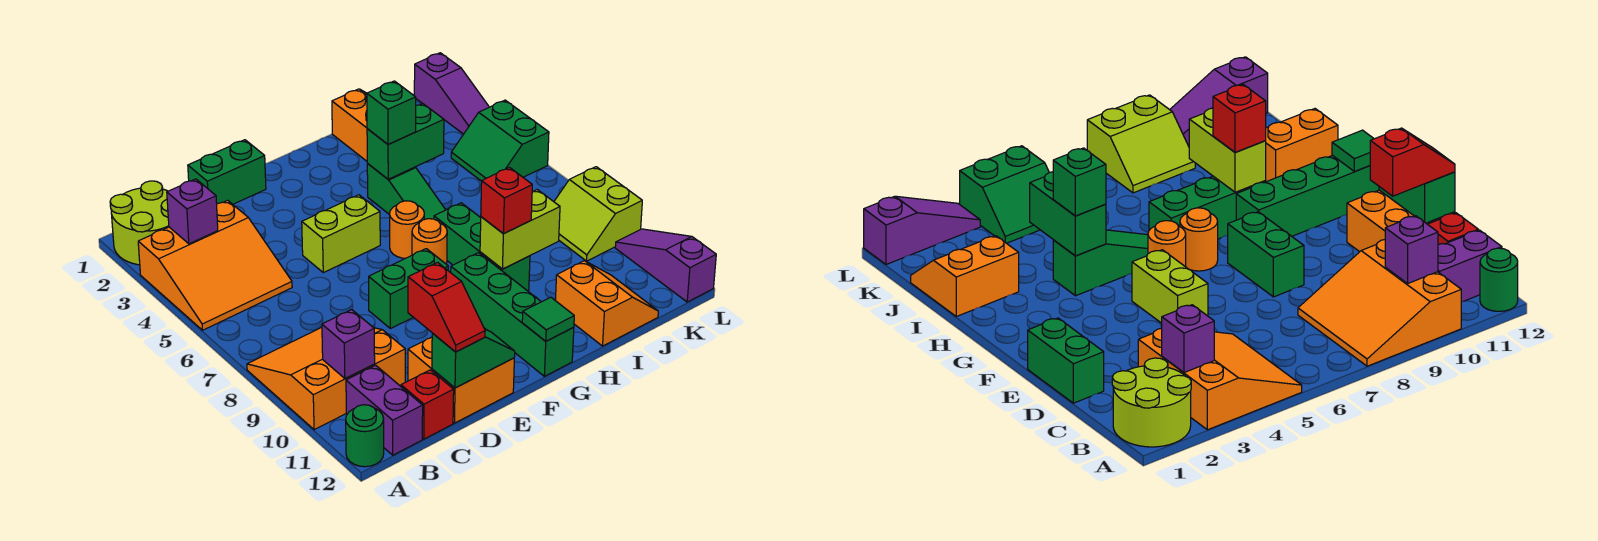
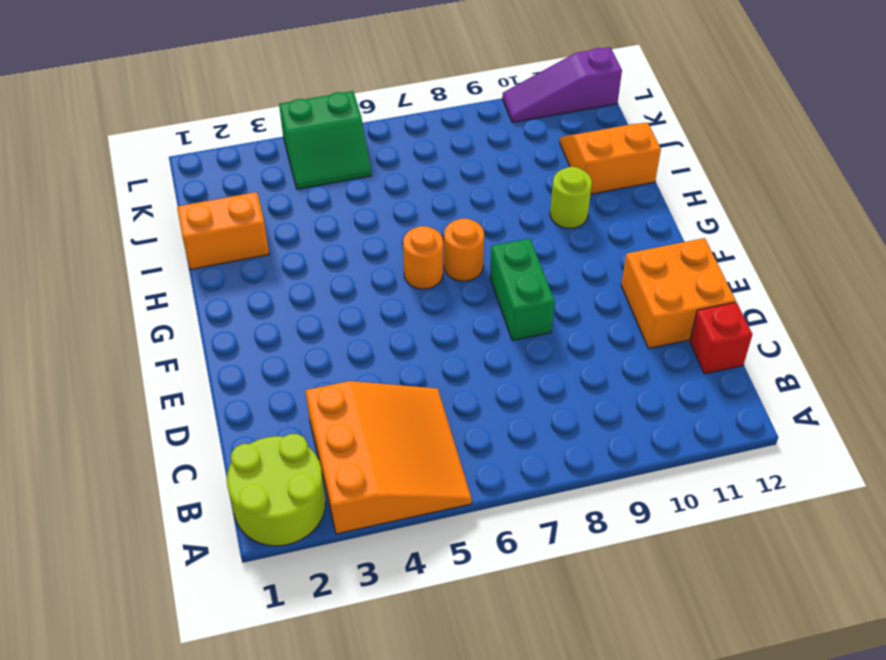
lime 1x1 round brick [550,167,592,229] -> none
none -> orange 3x3 slope [247,328,405,430]
none -> green 1x1 round brick [346,405,384,467]
none -> purple 1x2 brick [346,365,423,455]
none -> green 1x2 brick [188,140,266,204]

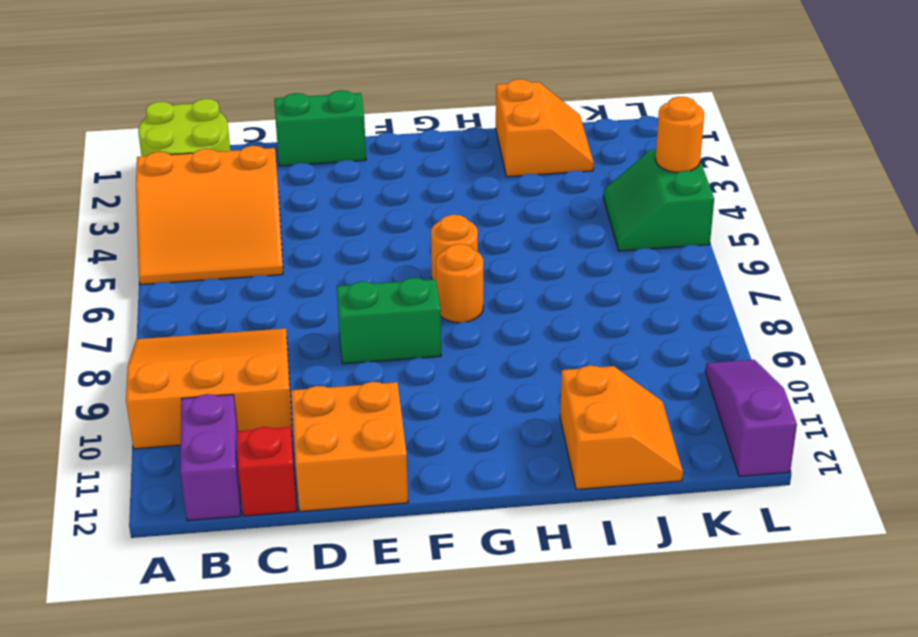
orange 1x1 round brick [656,97,704,172] -> none
none -> green 1x1 round brick [346,405,384,467]
none -> lime 1x2 brick [302,195,380,273]
none -> green 1x4 brick [451,253,574,376]
none -> green 1x3 slope [367,164,446,219]

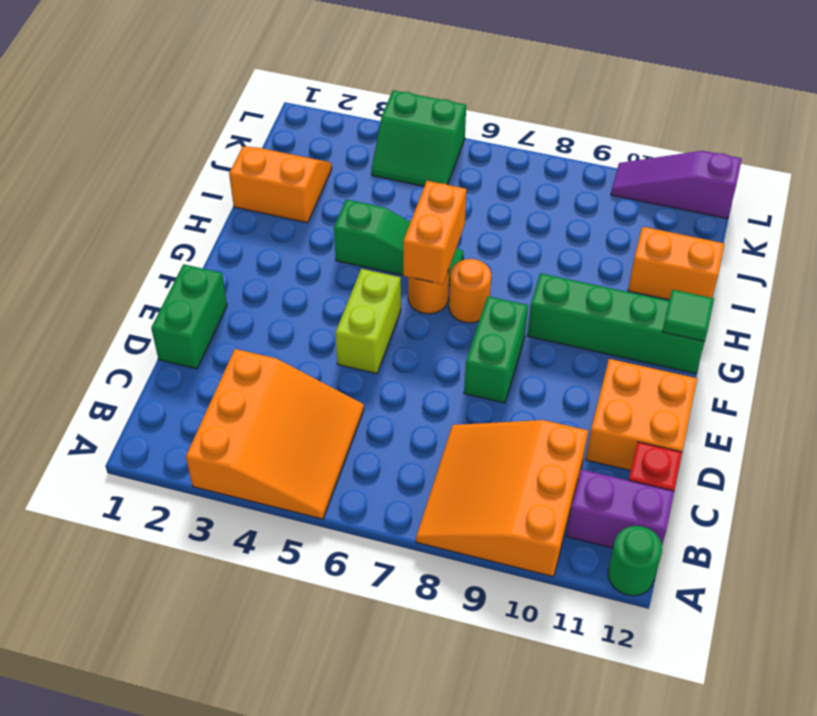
orange 1x2 brick [403,181,466,284] -> none
none -> lime 2x2 round brick [110,181,169,265]
none -> green 1x3 brick [434,203,530,291]
none -> lime 2x2 slope [554,167,642,261]
none -> purple 1x3 slope [414,53,489,134]

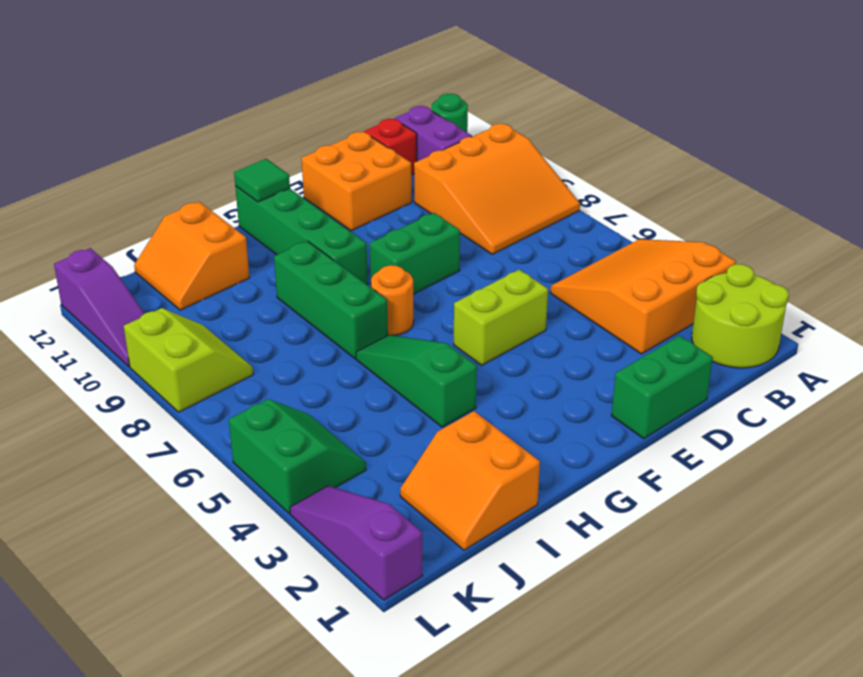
none -> orange 1x1 round brick [390,201,424,258]
none -> purple 1x1 brick [167,179,218,244]
none -> purple 1x1 brick [322,310,375,379]
none -> green 1x2 slope [432,329,515,388]

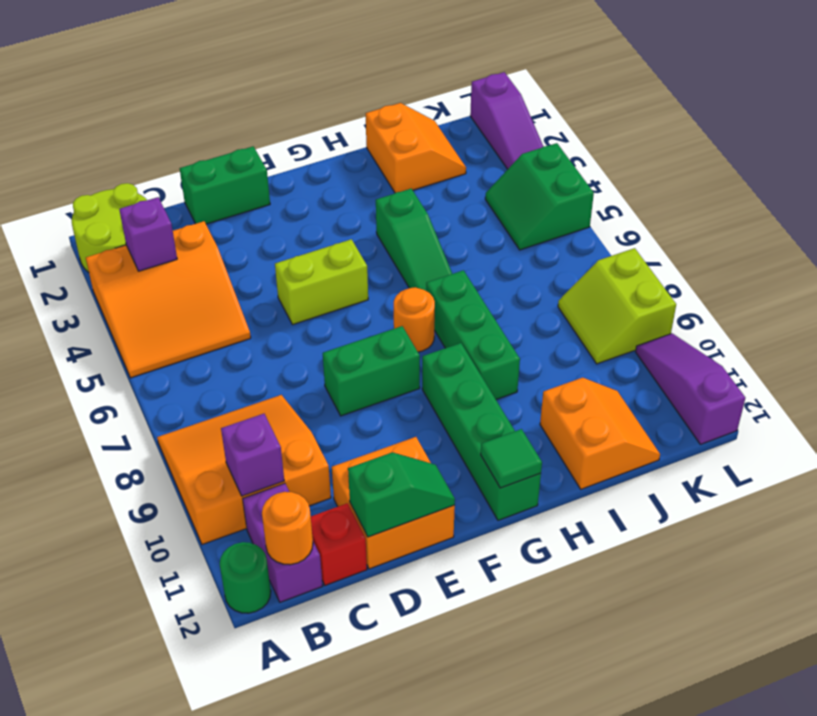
orange 1x1 round brick [262,492,313,565] -> orange 1x1 round brick moved to [390,201,424,258]
none -> green 1x2 brick [367,103,444,179]
none -> lime 1x2 brick [480,190,560,269]
none -> red 1x2 slope [408,262,485,352]
none -> green 1x1 brick [367,81,416,145]

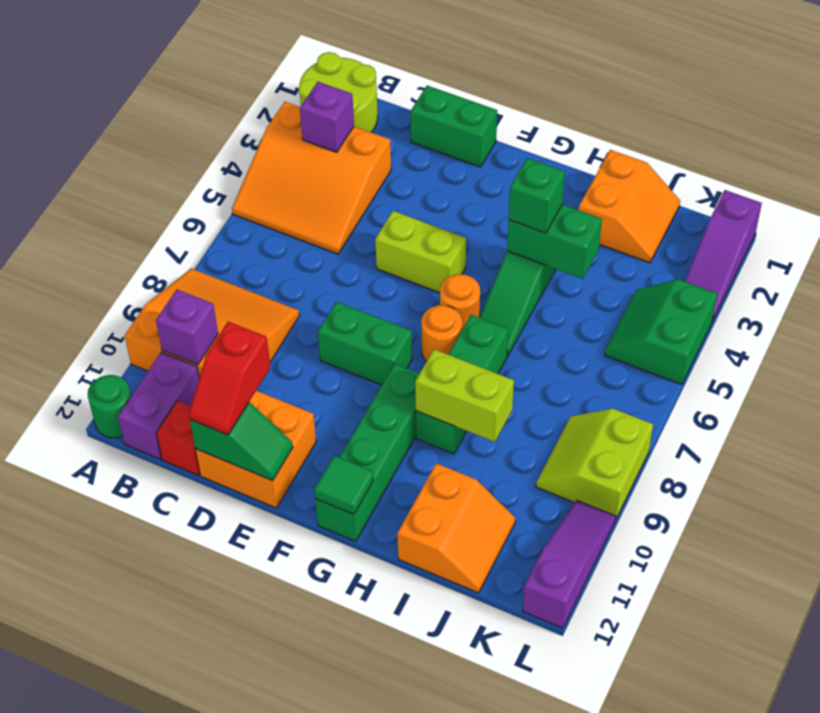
none -> red 1x1 brick [481,168,532,234]

